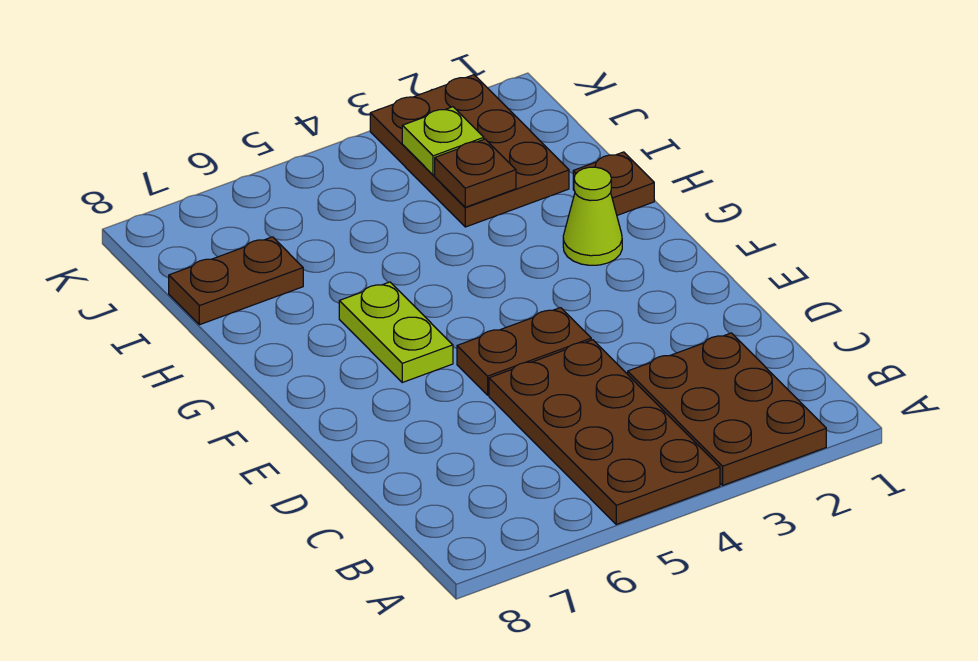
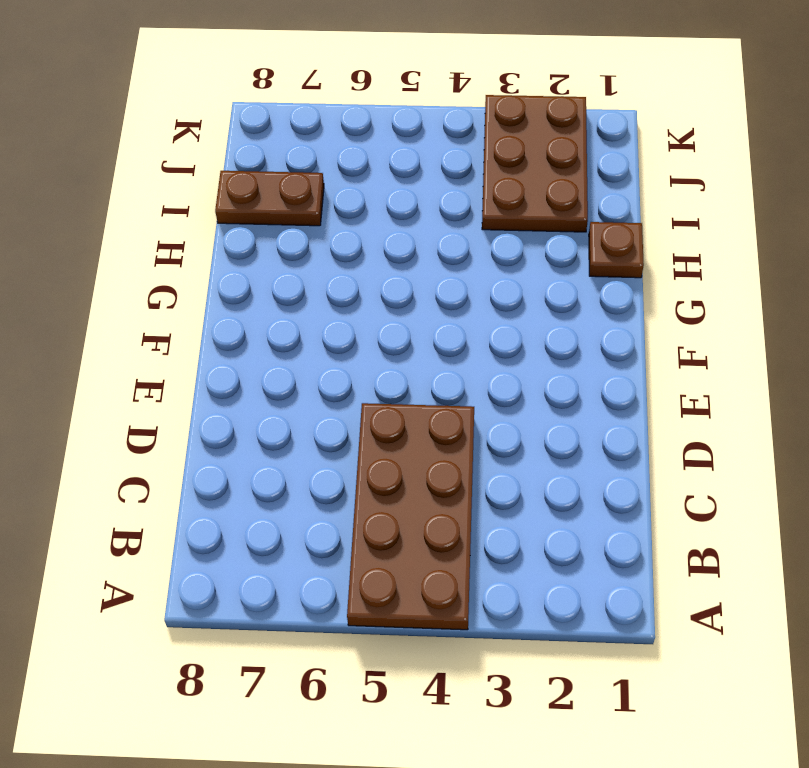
none -> brown 2x3 plate [628,333,826,485]
none -> brown 1x2 plate [457,308,591,395]

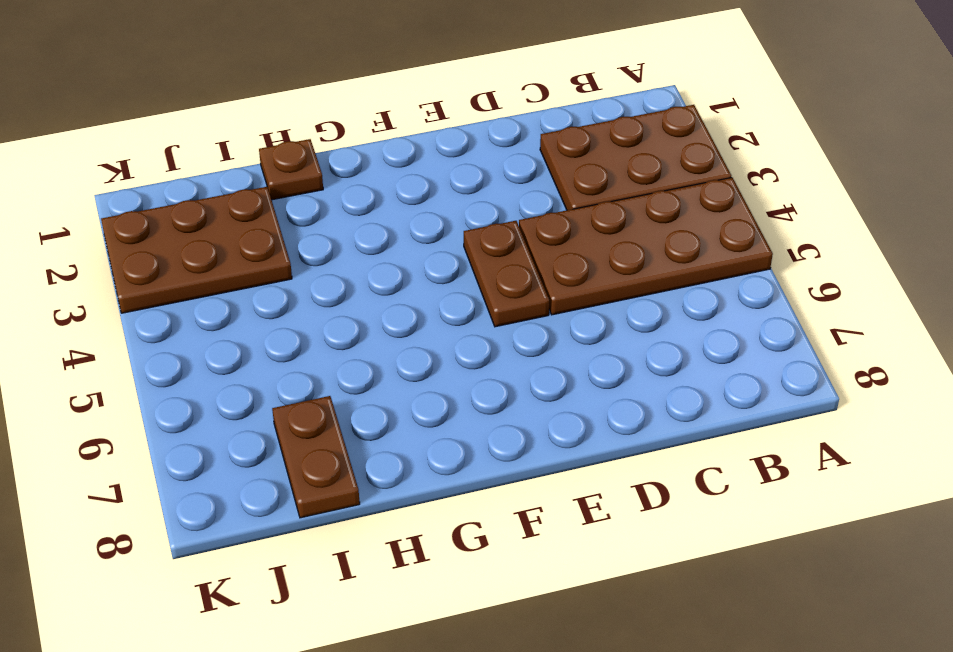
none -> lime 1x2 plate [339,282,453,382]
none -> lime 1x1 cone [563,167,622,265]

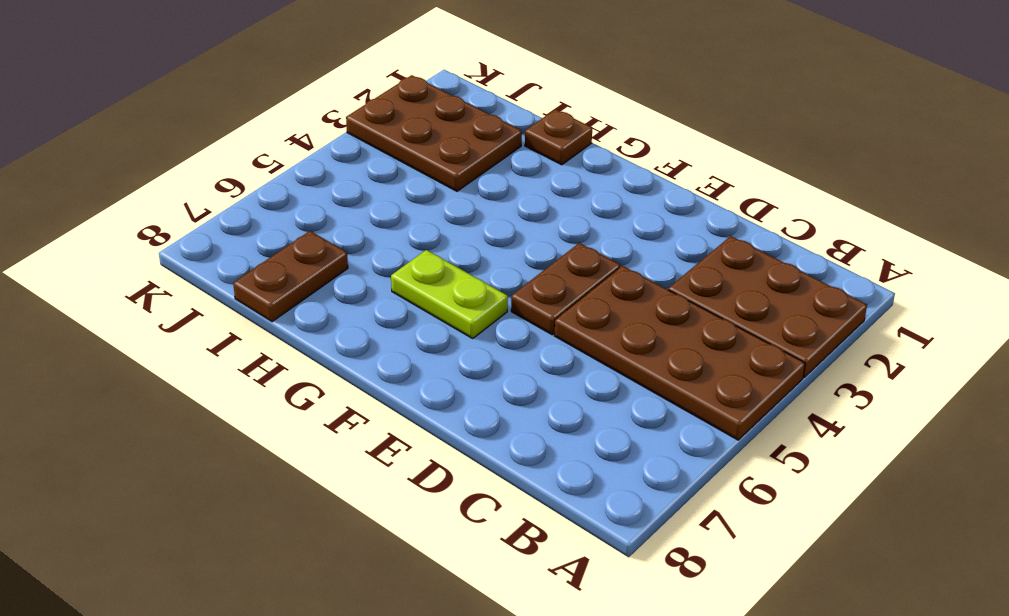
none -> lime 1x1 cone [563,167,622,265]
none -> brown 1x1 plate [435,139,516,207]

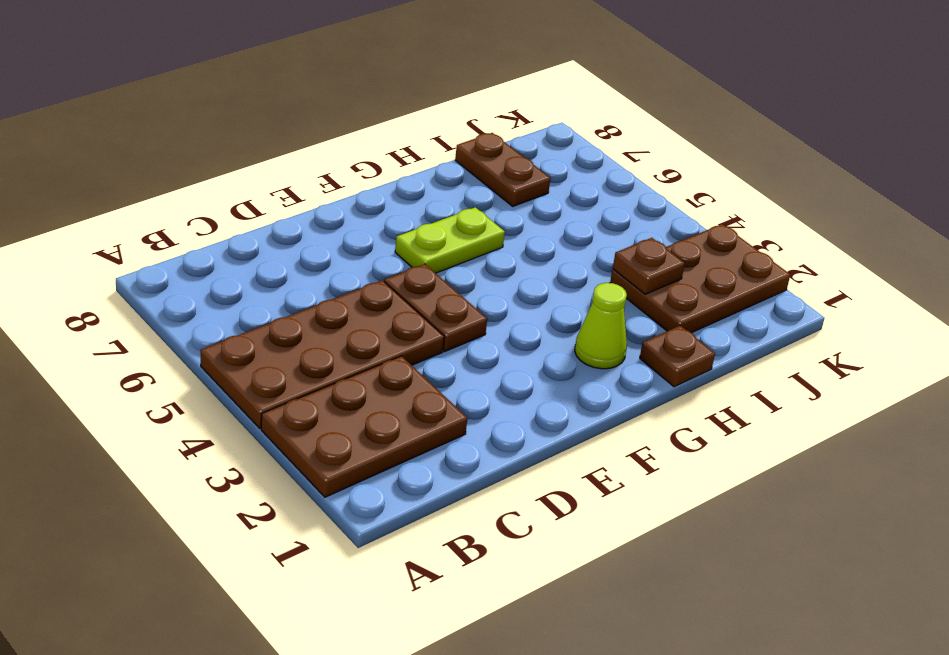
none -> lime 1x1 plate [402,107,484,175]

